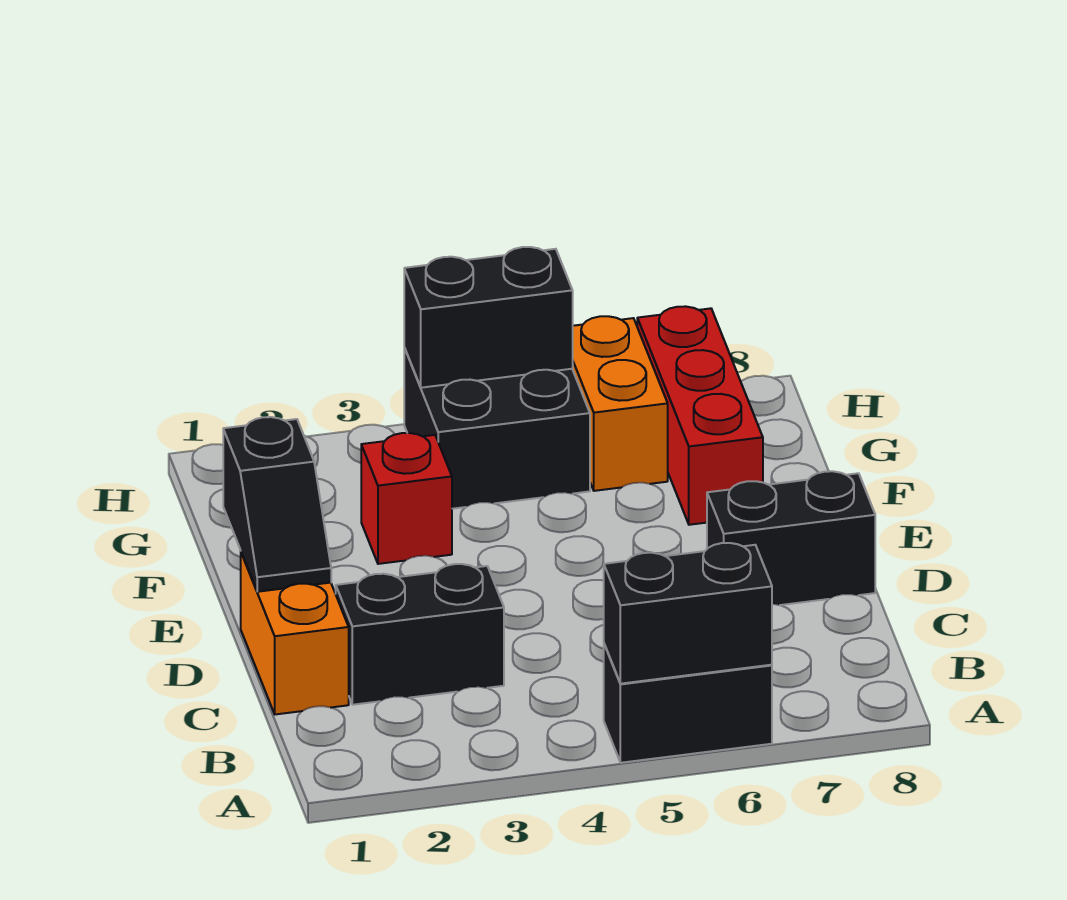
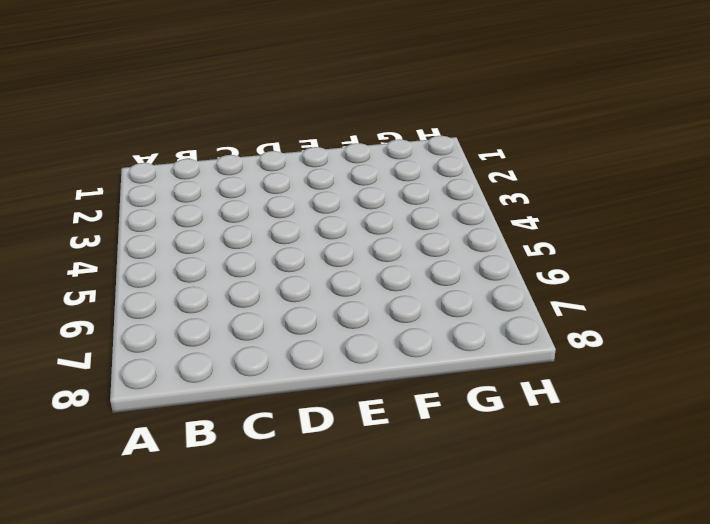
none -> black 1x2 brick [604,644,772,763]
none -> orange 1x2 brick [241,553,349,714]

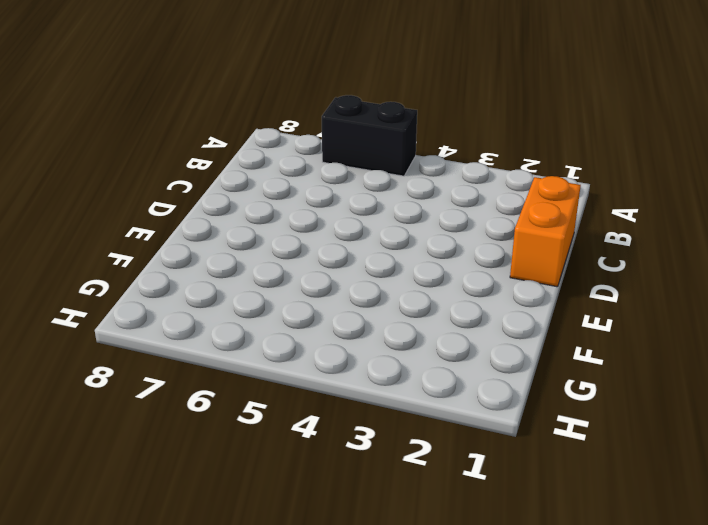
none -> black 1x2 brick [336,564,504,705]
none -> black 1x2 brick [707,471,875,605]

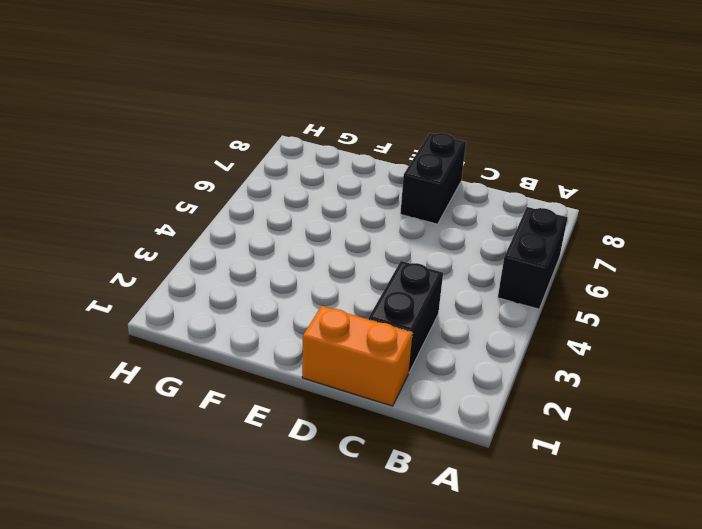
none -> red 1x1 brick [361,433,452,564]
none -> red 1x3 brick [637,306,763,525]

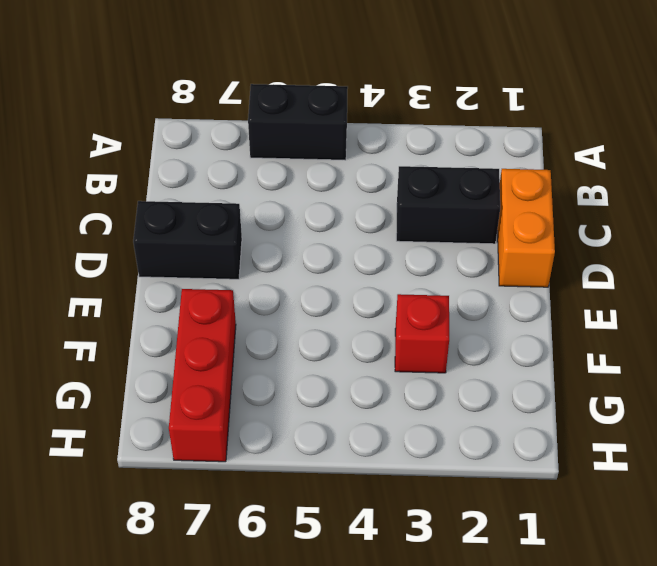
none -> black 2x2 brick [404,347,590,509]
none -> orange 1x2 brick [573,316,668,491]

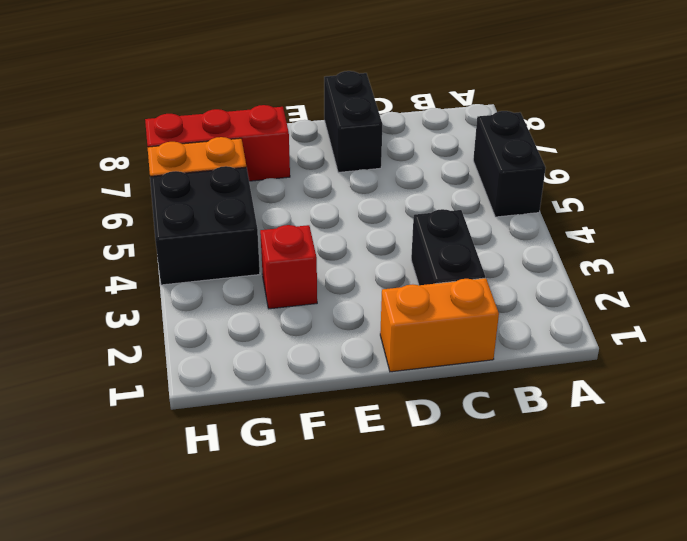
none -> black 1x2 brick [604,543,772,684]
none -> black 1x2 slope [223,417,331,592]

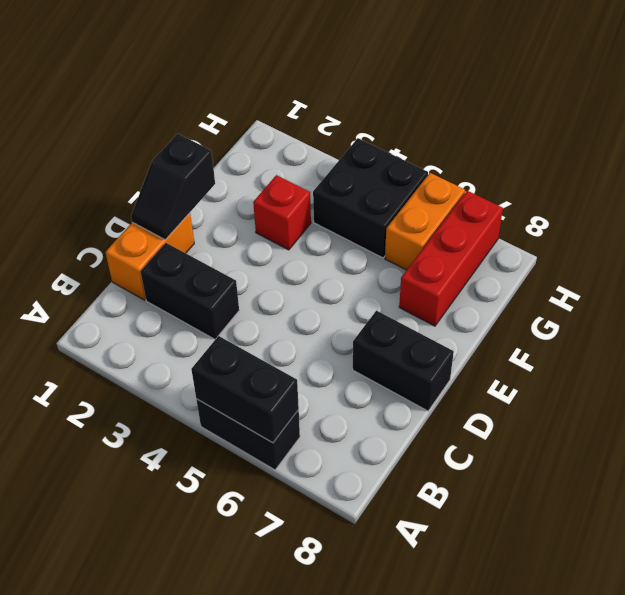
none -> black 1x2 brick [404,247,573,388]

